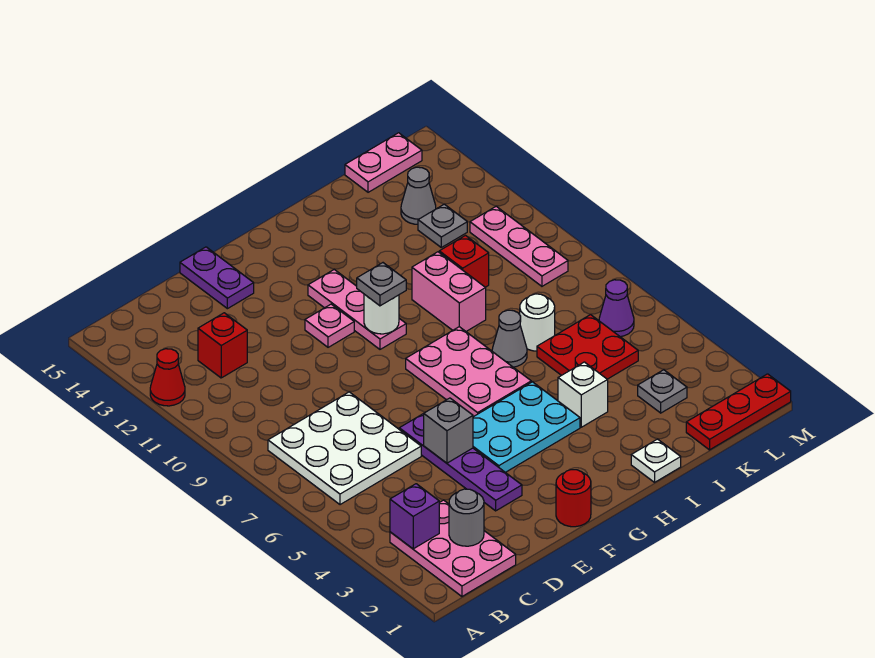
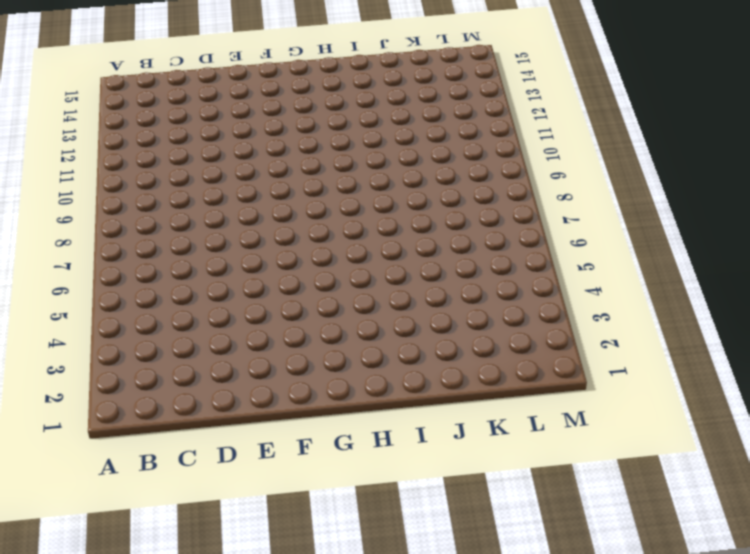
none -> red 1x1 cone [150,349,185,406]
none -> pink 2x3 plate [390,500,516,596]
none -> white 3x3 plate [268,392,421,505]
none -> red 1x1 brick [198,313,247,378]

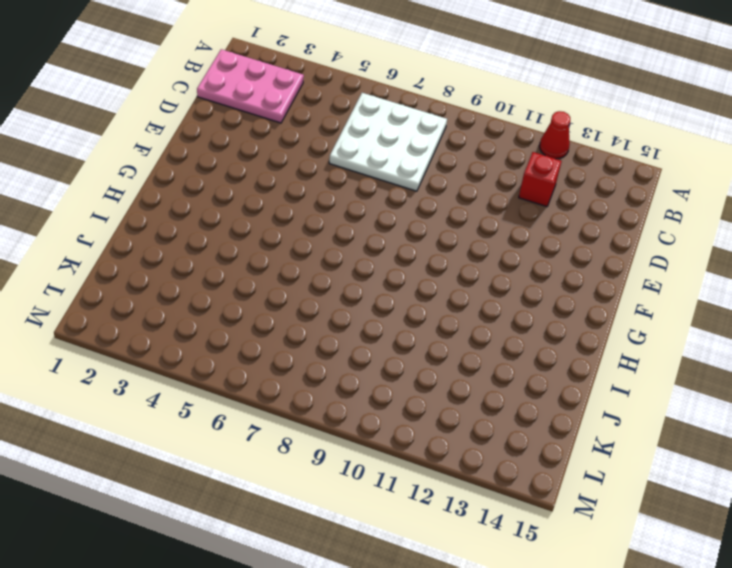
none -> purple 1x4 plate [399,414,522,511]
none -> purple 1x2 plate [180,247,254,309]
none -> red 1x1 round brick [556,470,591,527]
none -> cyan 2x3 plate [473,382,580,472]

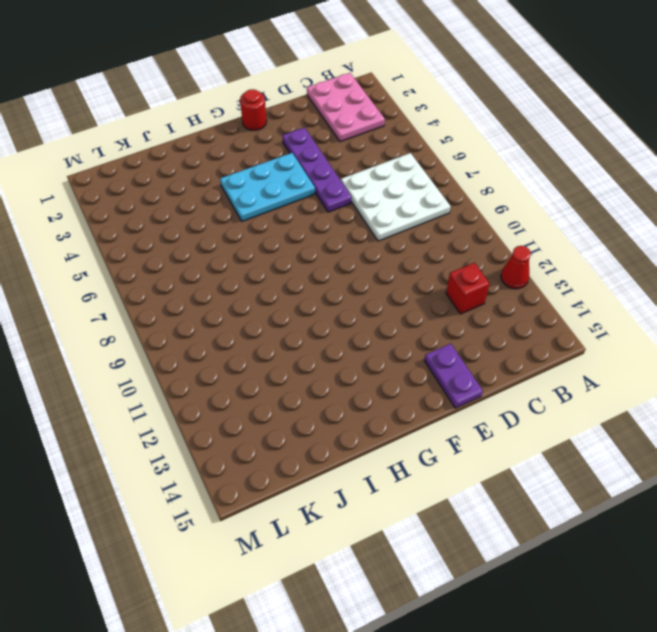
none -> pink 1x1 plate [305,304,354,347]
none -> pink 2x3 plate [406,327,531,417]
none -> pink 1x3 plate [308,270,406,349]
none -> white 1x1 plate [631,439,681,482]

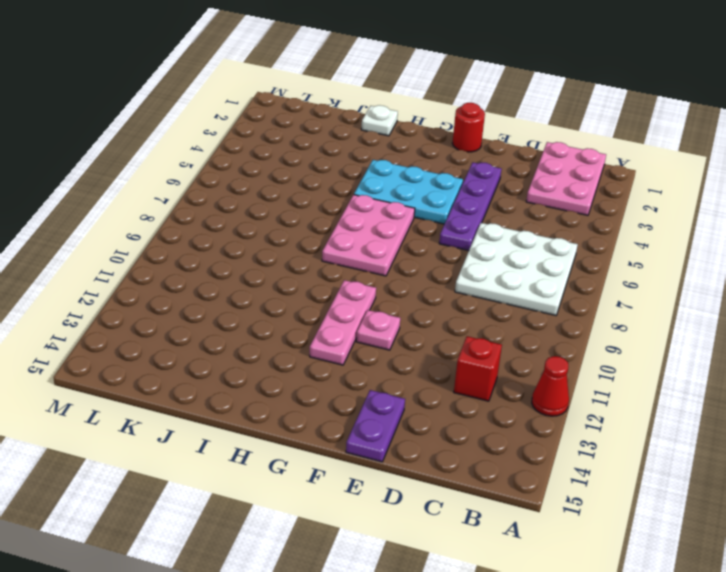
none -> white 1x1 brick [558,362,608,427]
none -> grey 1x1 cone [492,310,527,367]
none -> pink 1x2 brick [412,252,486,331]
none -> red 2x2 plate [537,315,638,379]

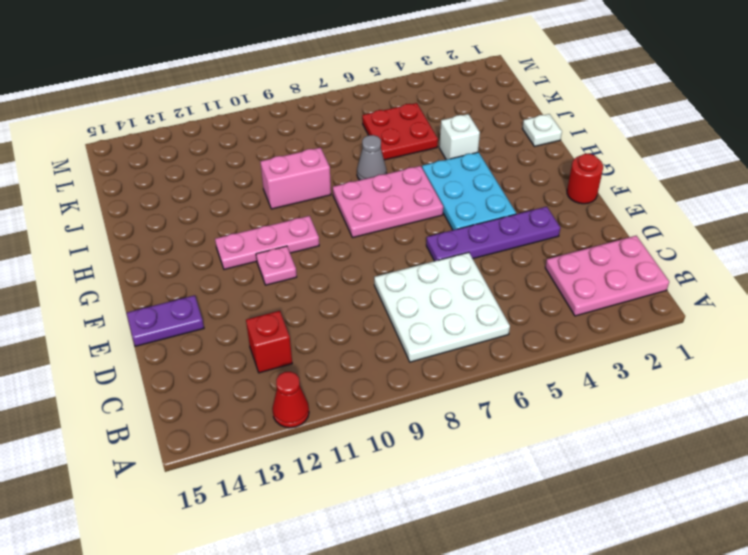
none -> white 1x1 round brick [520,294,555,351]
none -> red 1x1 brick [439,236,489,287]
none -> red 1x3 plate [686,374,791,450]
none -> grey 1x1 plate [638,370,687,413]

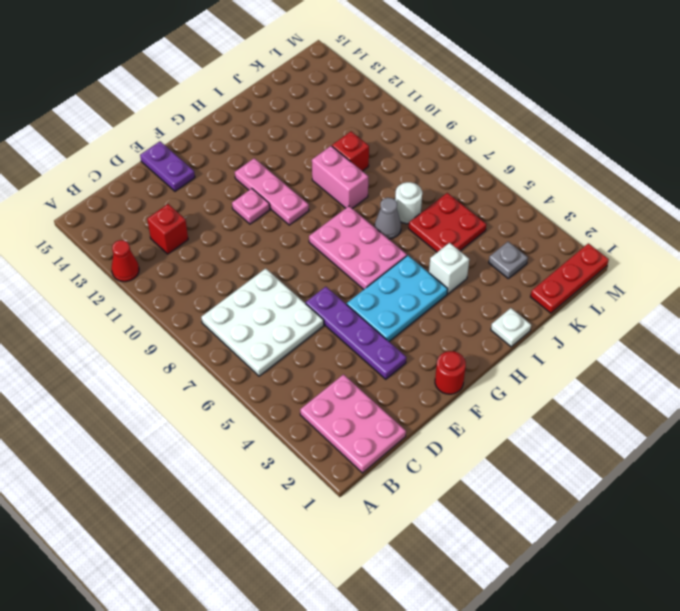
none -> grey 1x1 plate [418,204,467,247]
none -> grey 1x1 cone [401,167,436,224]
none -> pink 1x2 plate [345,133,422,192]
none -> purple 1x1 cone [599,280,634,337]

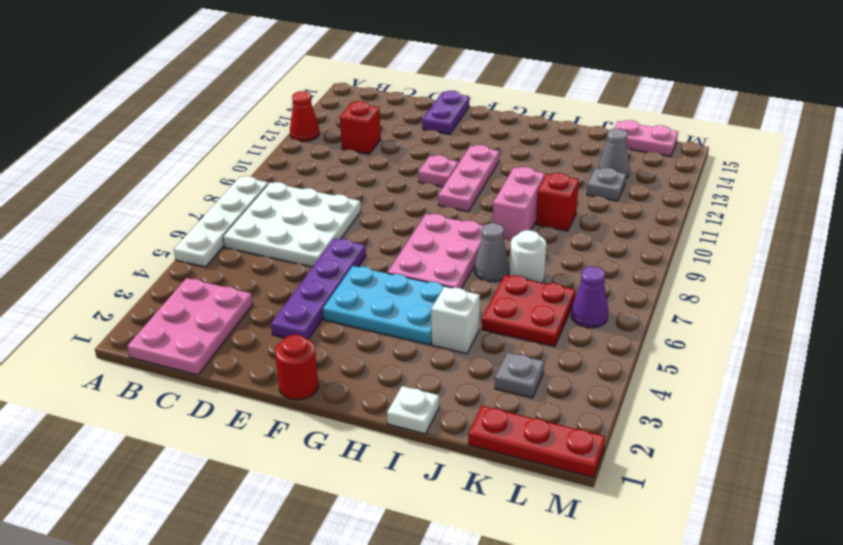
white 1x4 plate [174,176,269,267] -> none
none -> pink 1x3 plate [470,206,568,286]
none -> purple 1x1 brick [390,484,439,549]
none -> grey 1x1 round brick [449,489,484,546]
none -> grey 1x1 brick [424,398,473,463]

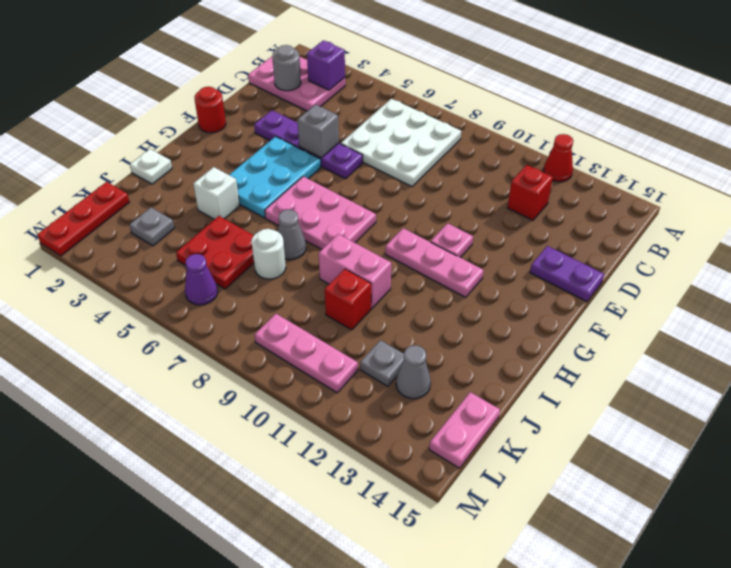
none -> white 1x1 round brick [364,294,399,334]
none -> grey 1x1 plate [357,263,406,306]

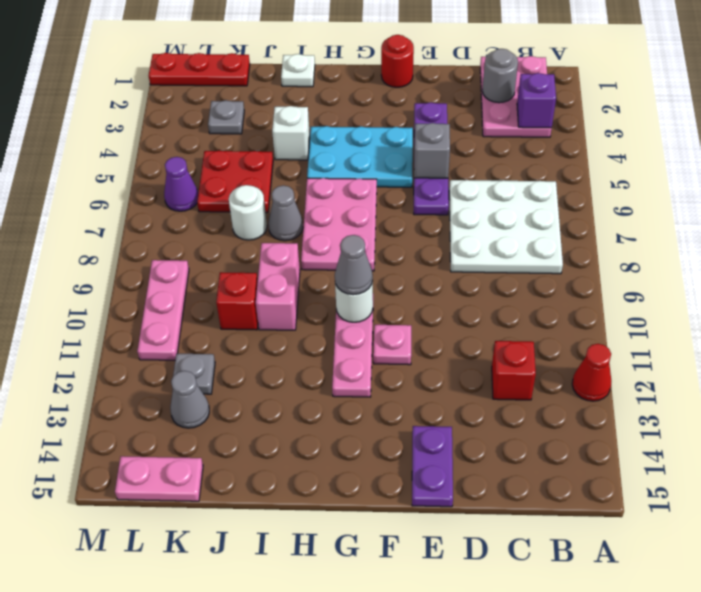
grey 1x1 cone [335,235,373,295] -> grey 1x1 plate [357,263,406,306]

